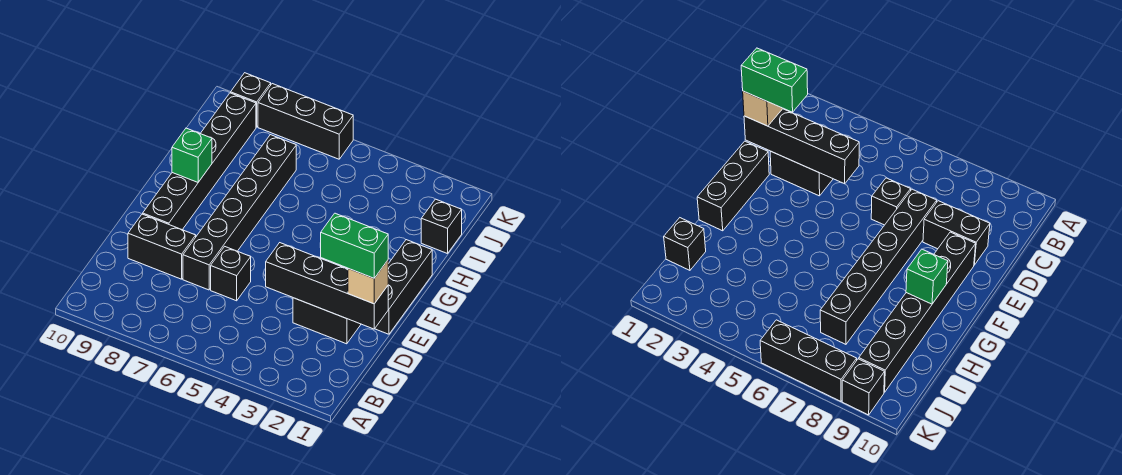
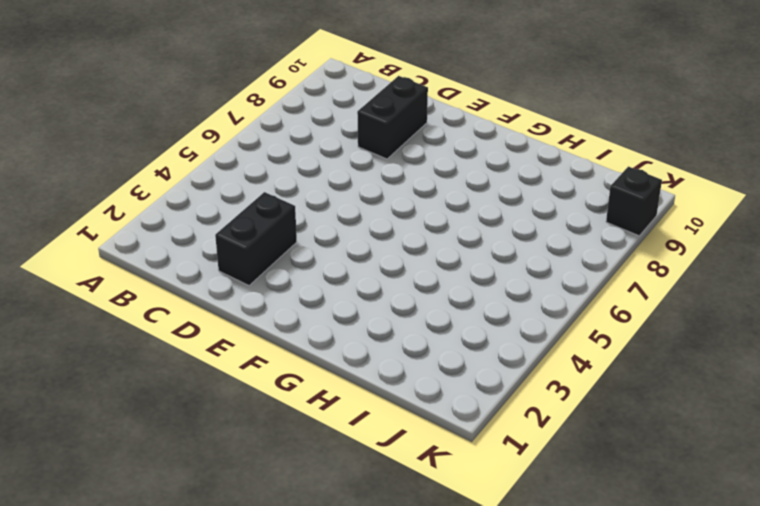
none -> black 1x1 brick [211,246,251,301]
none -> black 1x6 brick [183,135,296,290]
none -> black 1x3 brick [375,240,432,334]

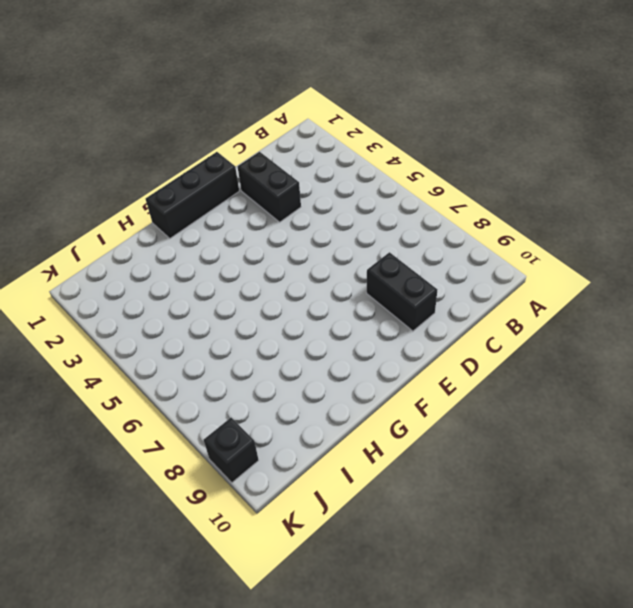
none -> black 1x1 brick [211,246,251,301]
none -> black 1x6 brick [183,135,296,290]
none -> black 1x6 brick [143,93,256,230]

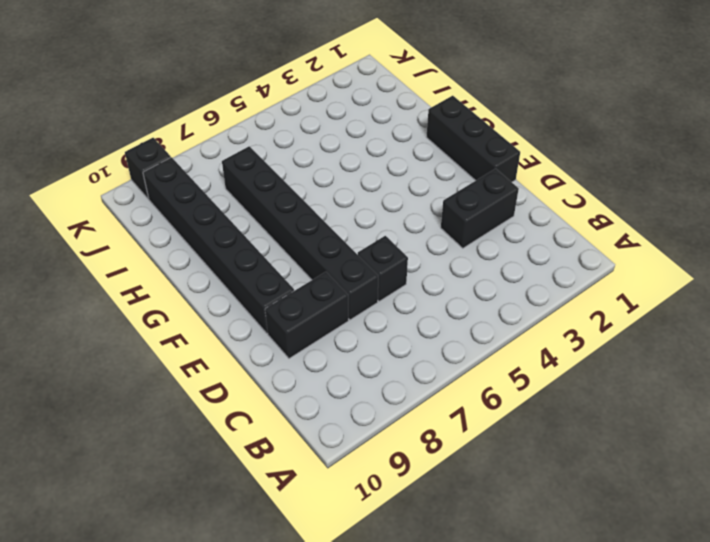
none -> black 1x1 brick [421,199,462,254]
none -> black 1x3 brick [258,84,353,159]
none -> black 1x4 brick [266,243,388,329]

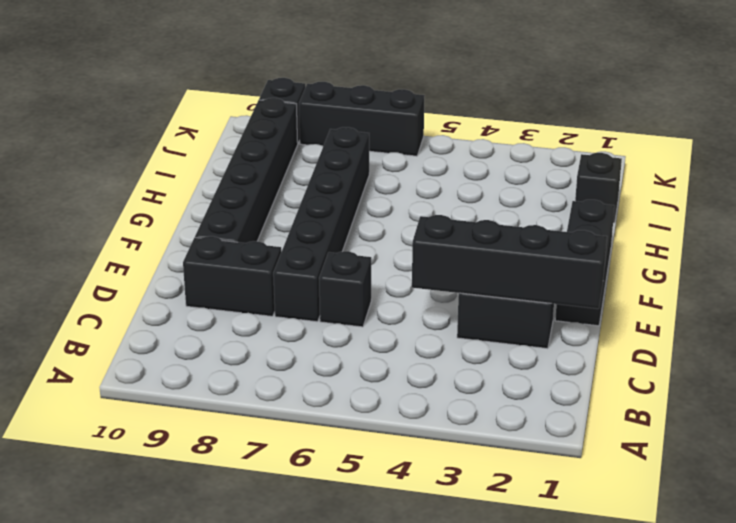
none -> green 1x1 brick [172,128,212,182]
none -> tan 1x1 brick [348,261,388,304]
none -> green 1x2 brick [320,213,388,278]

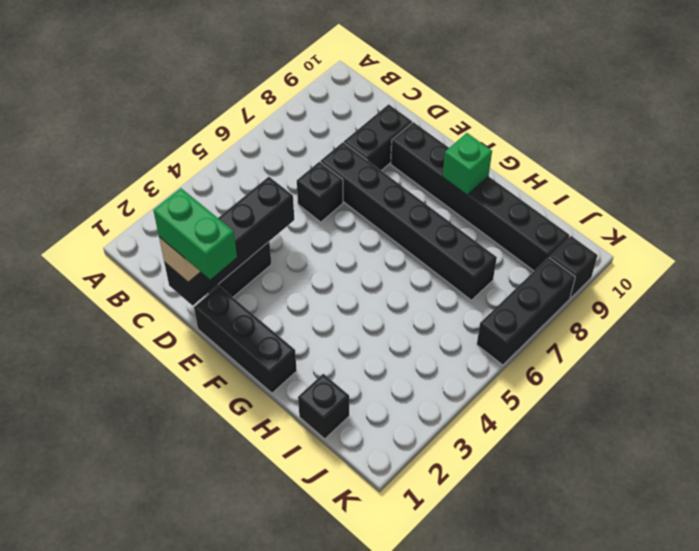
green 1x2 brick [153,188,237,279] -> green 1x2 brick turned to [320,213,388,278]

